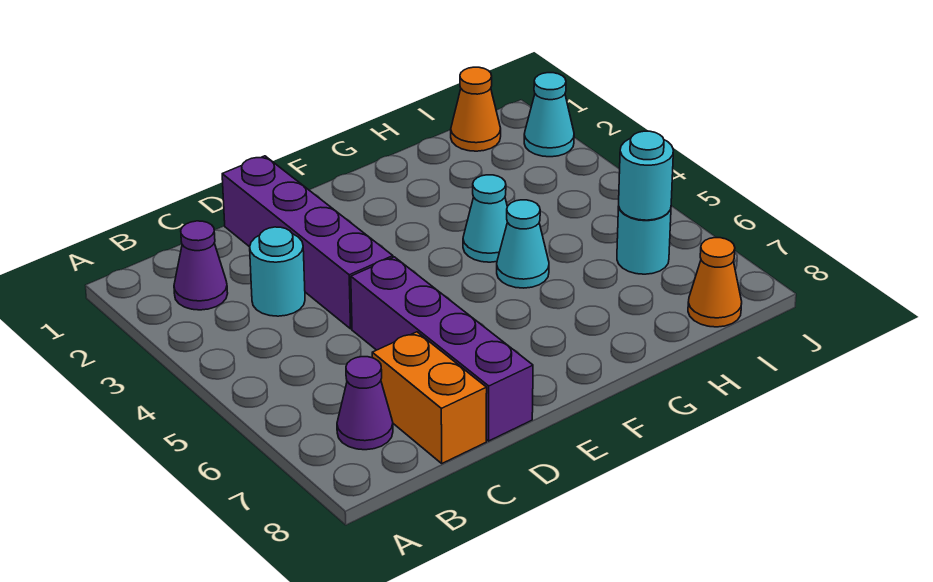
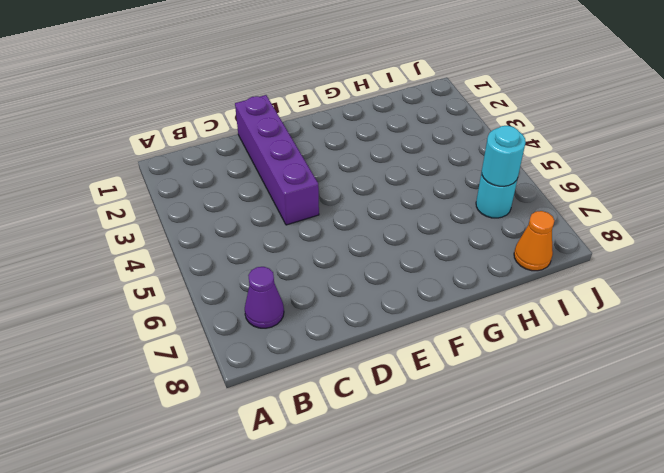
none -> purple 1x1 cone [174,221,228,310]
none -> cyan 1x1 round brick [250,227,305,316]
none -> orange 1x2 brick [372,332,487,463]

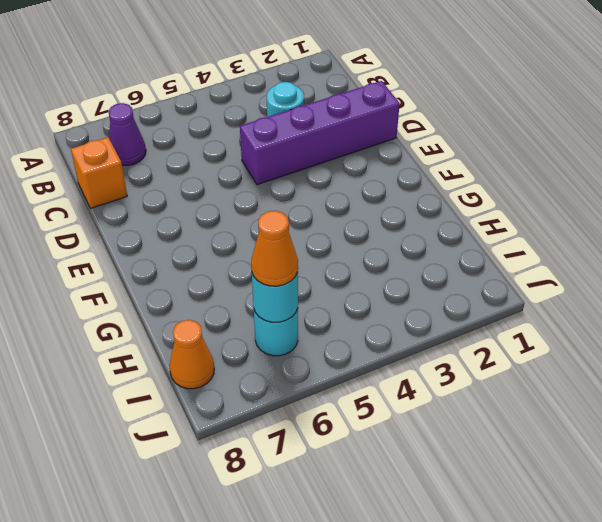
orange 1x1 brick [71,137,127,208] -> orange 1x2 brick [372,332,487,463]
orange 1x1 cone [251,211,298,286] -> orange 1x1 cone moved to [451,67,501,151]
none -> purple 1x1 cone [174,221,228,310]
none -> purple 1x4 brick [351,257,533,441]
none -> cyan 1x1 cone [463,175,507,262]

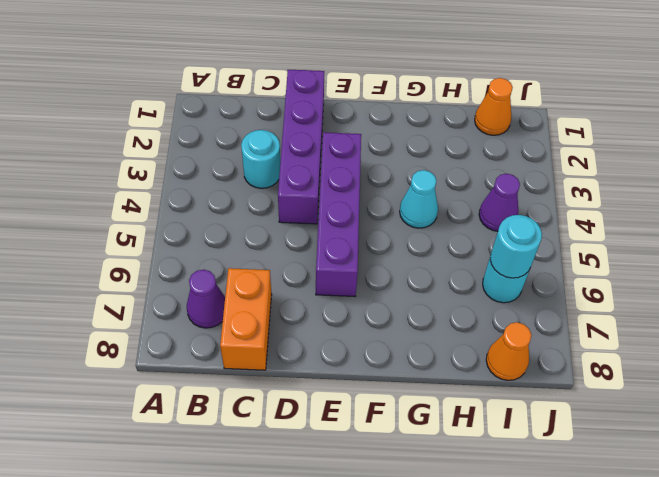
purple 1x4 brick [316,132,361,296] -> purple 1x4 brick moved to [351,257,533,441]
purple 1x1 cone [479,174,520,231] -> purple 1x1 cone moved to [174,221,228,310]
none -> cyan 1x1 cone [497,200,549,288]
none -> cyan 1x1 cone [524,73,574,157]

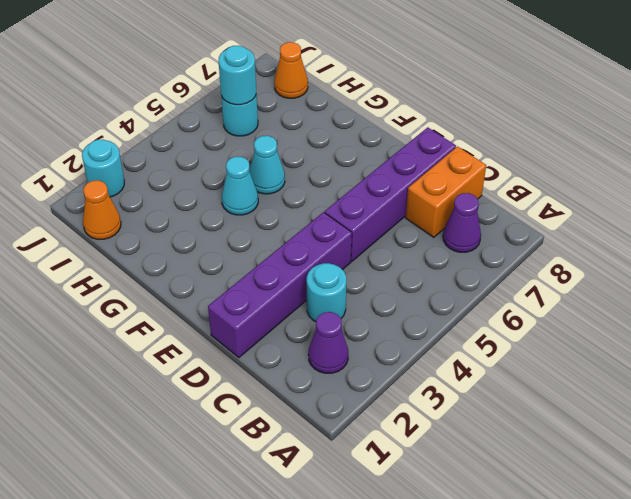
cyan 1x1 round brick [82,139,124,197] -> cyan 1x1 cone [524,73,574,157]

